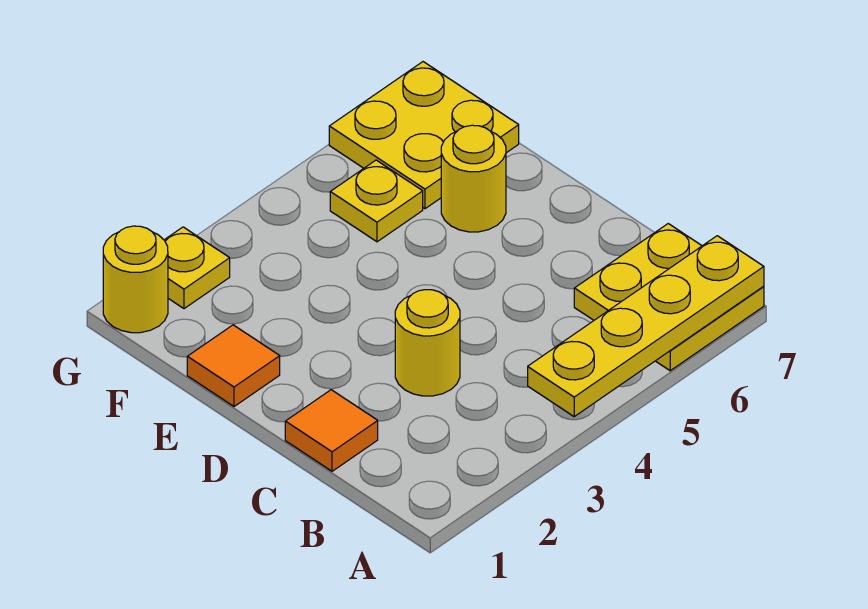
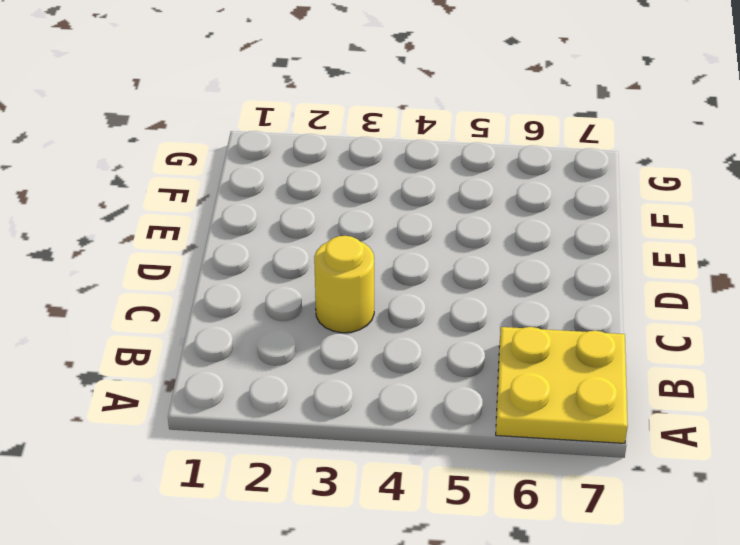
none -> orange 1x1 tile [285,390,378,471]
none -> orange 1x1 tile [187,325,280,406]

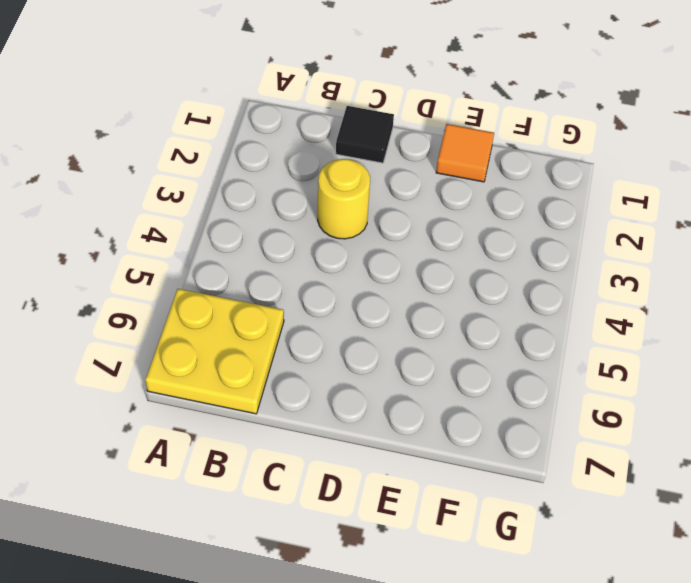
black 1x1 tile [336,106,394,163] -> orange 1x1 tile [285,390,378,471]
none -> yellow 1x1 round brick [441,125,506,232]
none -> yellow 1x1 plate [330,160,423,242]

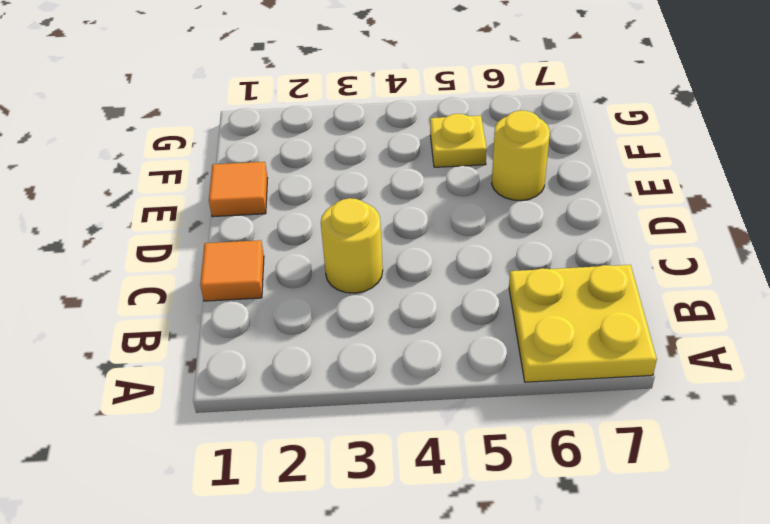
none -> yellow 2x2 plate [329,62,519,209]
none -> yellow 1x1 round brick [103,226,168,333]

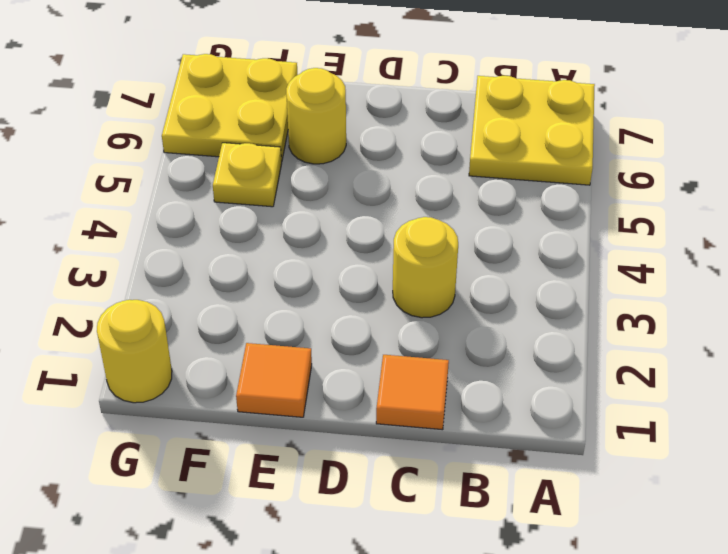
none -> yellow 1x1 plate [165,227,230,309]
none -> yellow 1x4 plate [528,236,764,417]

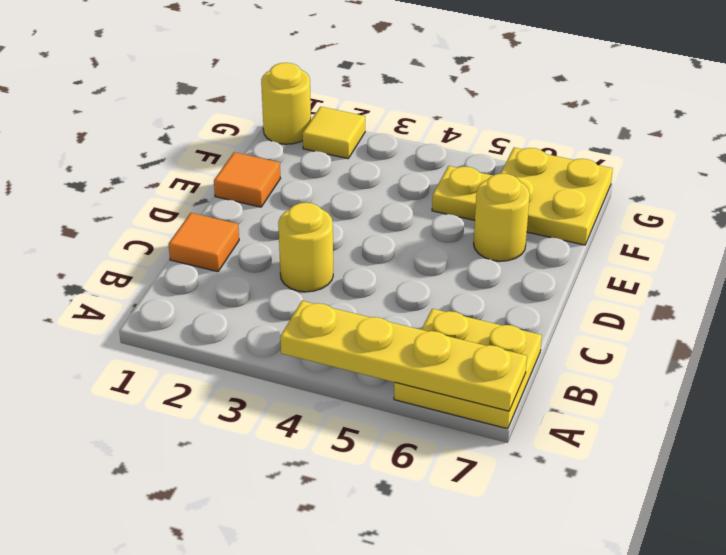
yellow 1x1 tile [303,107,365,159] -> yellow 1x1 plate [165,227,230,309]

